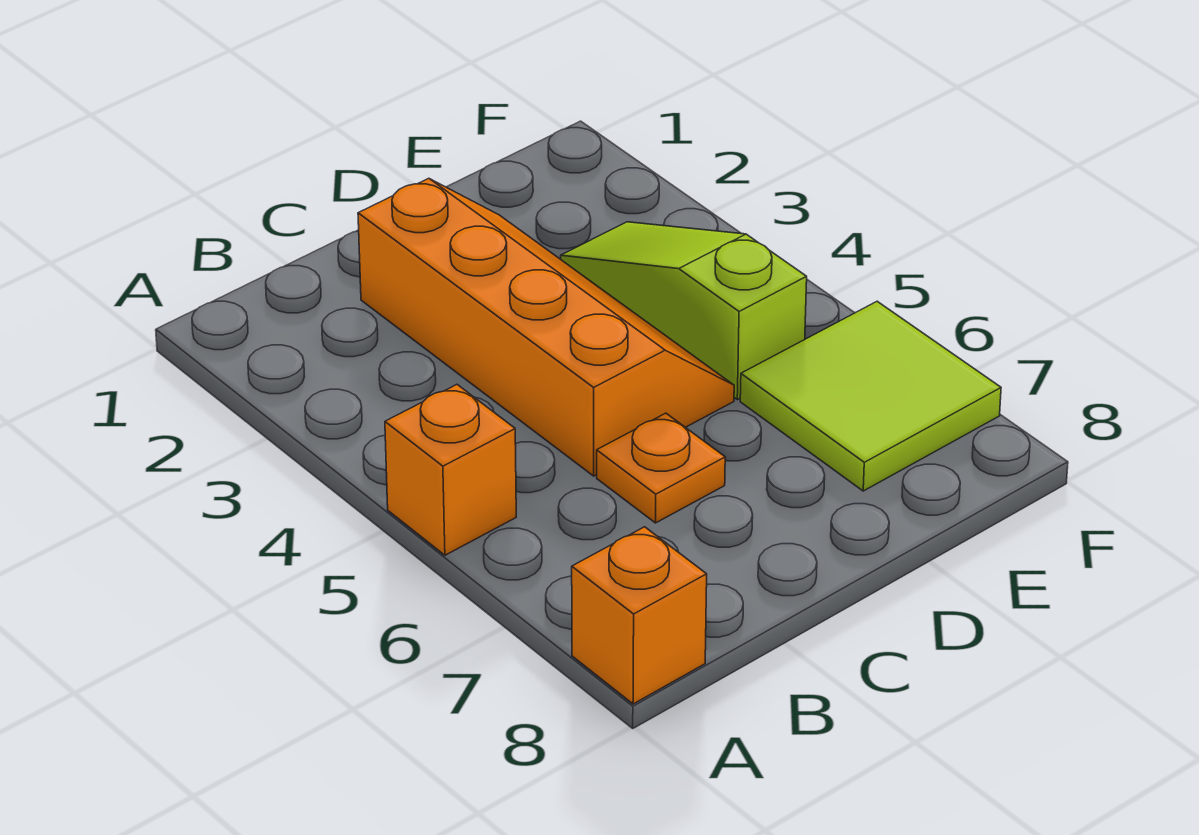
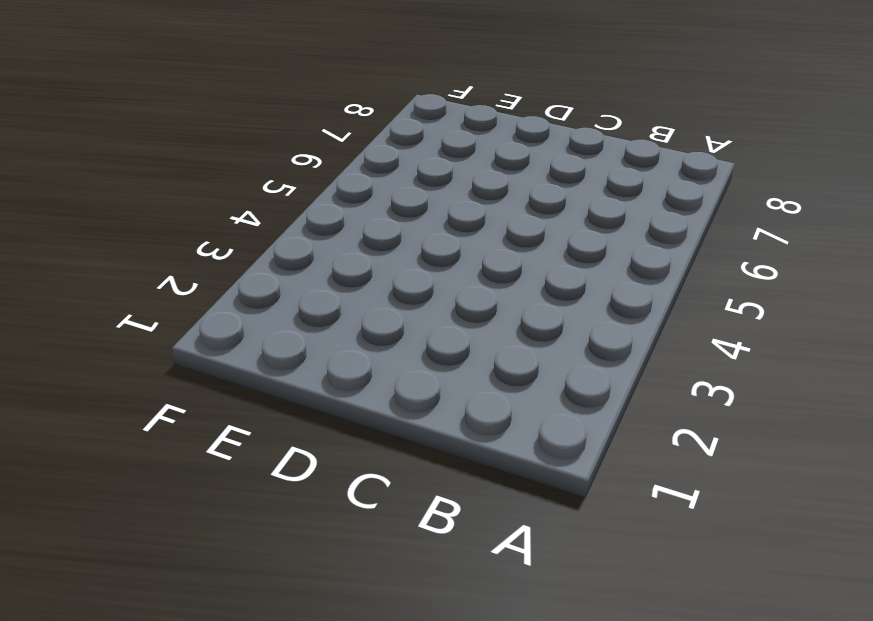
none -> orange 1x1 brick [385,385,516,555]
none -> orange 1x1 brick [572,527,707,704]

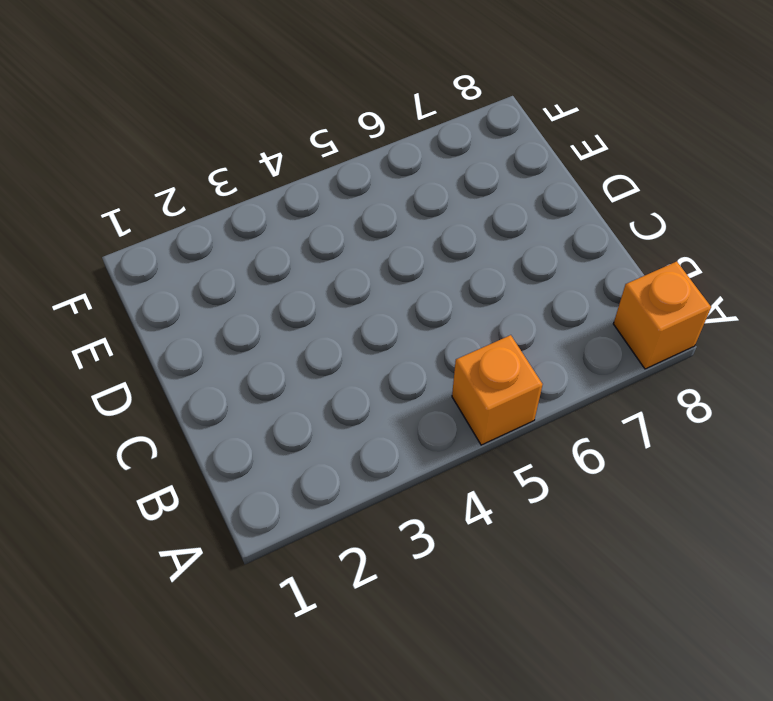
none -> orange 2x4 slope [358,178,734,476]
none -> orange 1x1 plate [597,413,725,523]

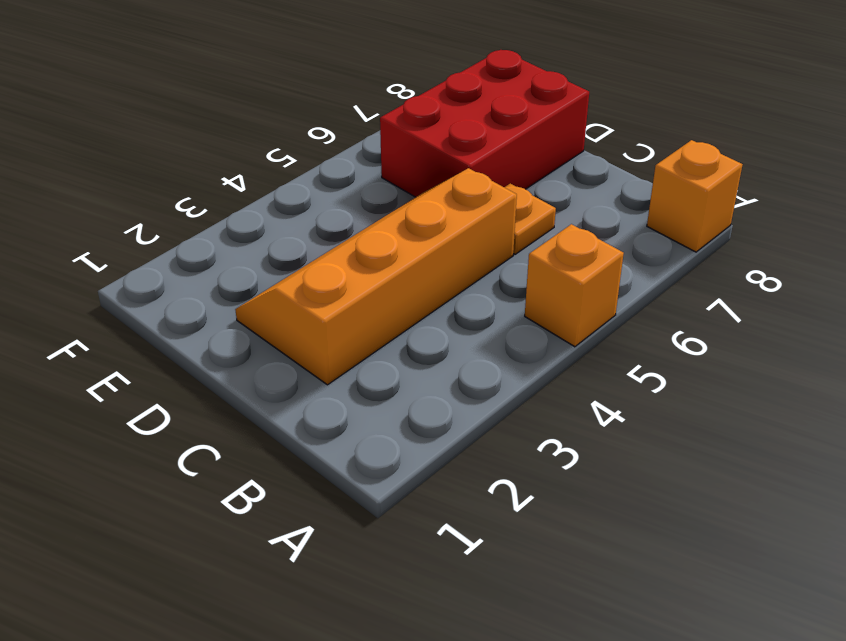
red 2x3 brick [380,50,589,197] -> lime 2x2 tile [740,301,1001,491]
none -> lime 1x3 slope [561,222,807,400]

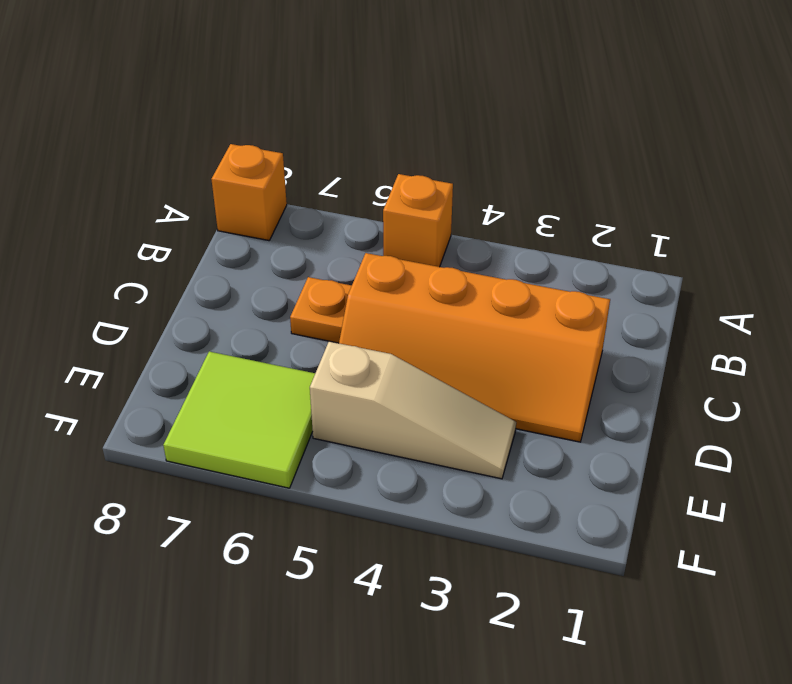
tan 1x3 slope [310,341,516,479] -> lime 1x3 slope [561,222,807,400]

